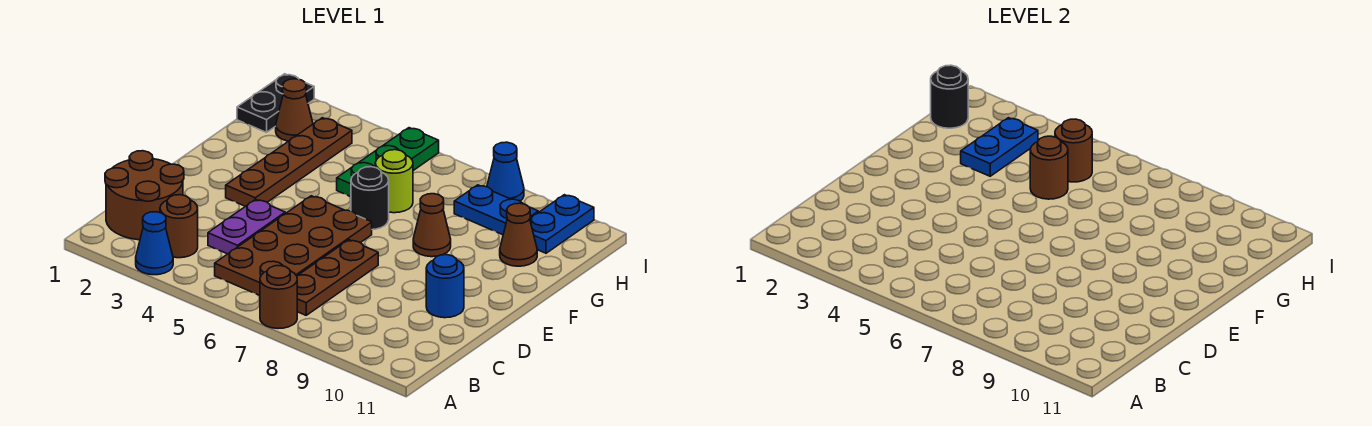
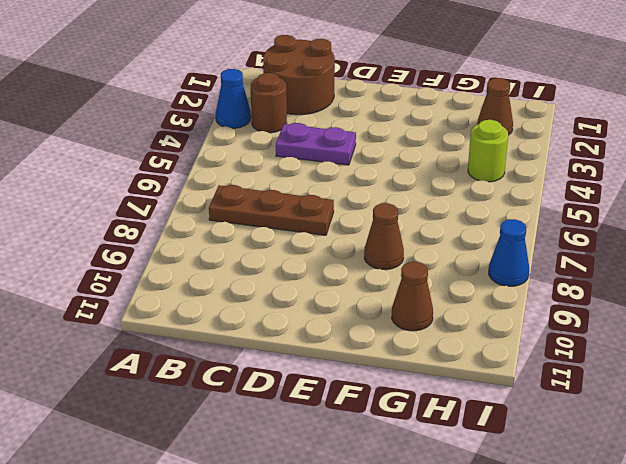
lime 1x1 round brick [468,120,508,182] -> lime 1x1 round brick moved to [375,150,413,213]
none -> brown 1x1 round brick [260,266,297,328]
none -> brown 2x4 plate [215,196,372,295]
none -> blue 1x1 round brick [426,255,464,318]

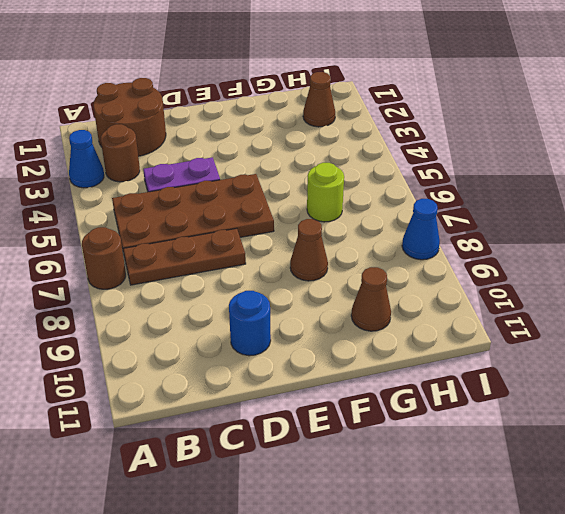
none -> brown 1x4 plate [226,118,352,206]
none -> black 1x1 round brick [351,167,389,230]
none -> green 1x3 plate [337,128,439,197]

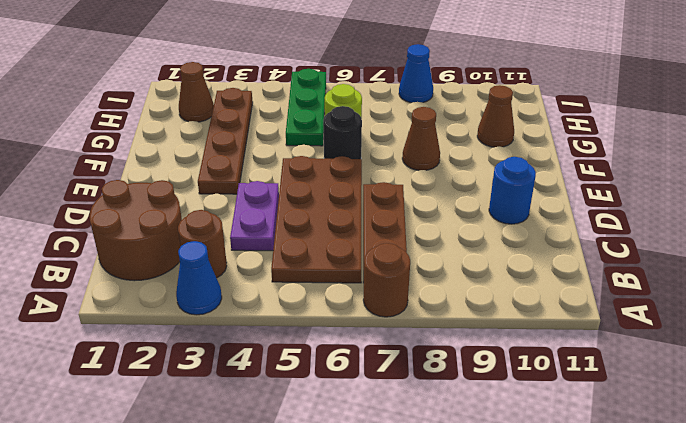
none -> black 1x2 plate [237,74,314,132]
none -> blue 1x2 plate [454,185,538,235]
none -> blue 1x2 plate [530,195,594,253]

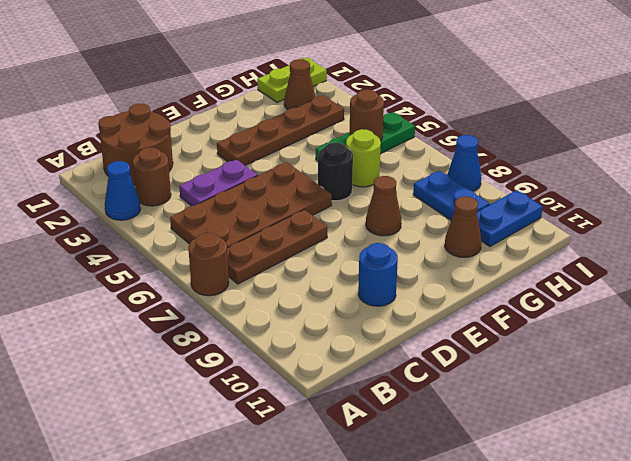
lime 1x2 plate [257,58,327,102] -> black 1x2 plate [237,74,314,132]
none -> blue 1x2 plate [961,118,1038,176]
none -> brown 1x1 round brick [1030,136,1068,199]
none -> black 1x1 round brick [931,65,968,128]

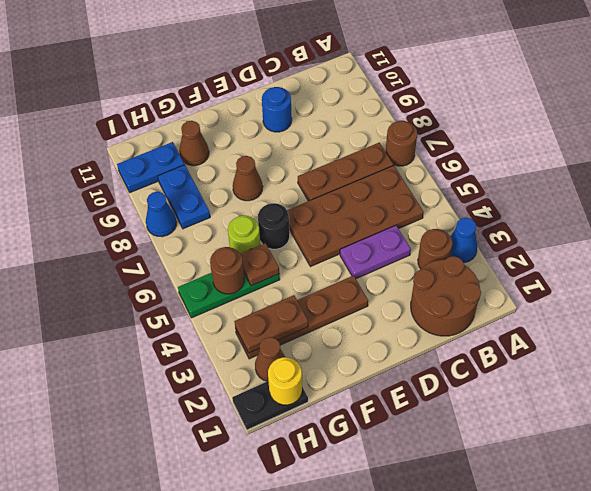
brown 1x2 plate [234,295,308,353] -> blue 1x2 plate [961,118,1038,176]
brown 1x1 plate [241,243,279,286] -> brown 1x1 round brick [1030,136,1068,199]
yellow 1x1 round brick [268,357,302,405] -> black 1x1 round brick [931,65,968,128]

